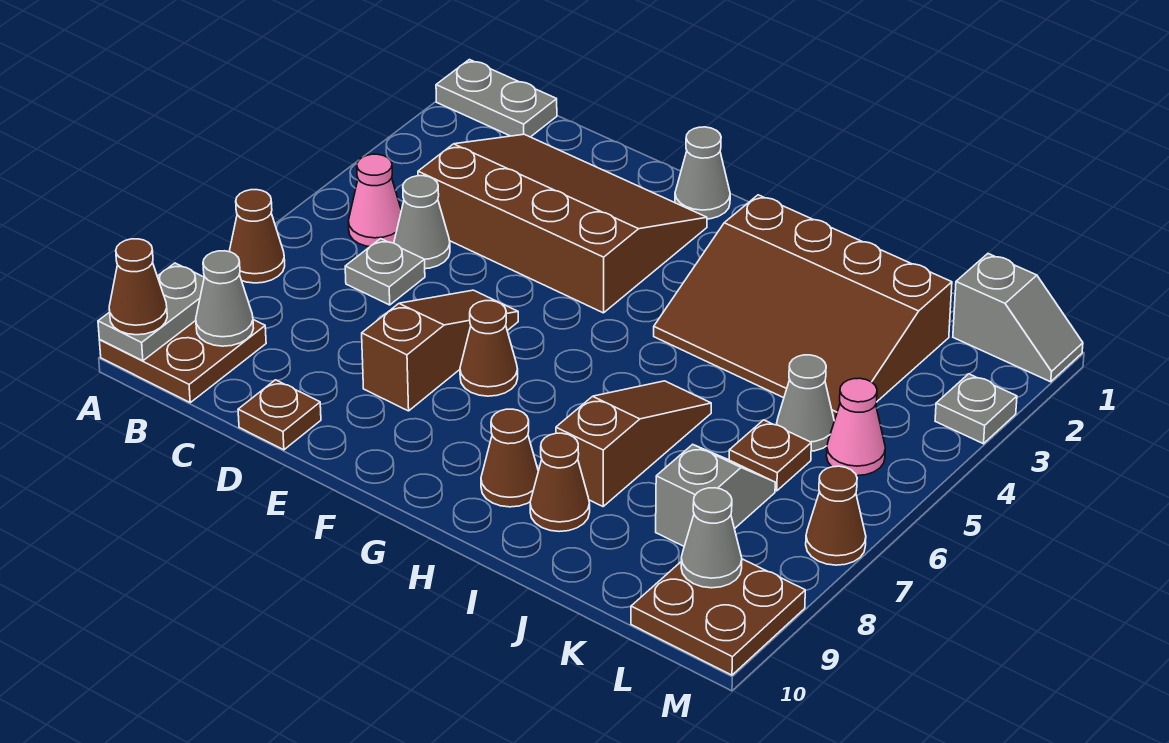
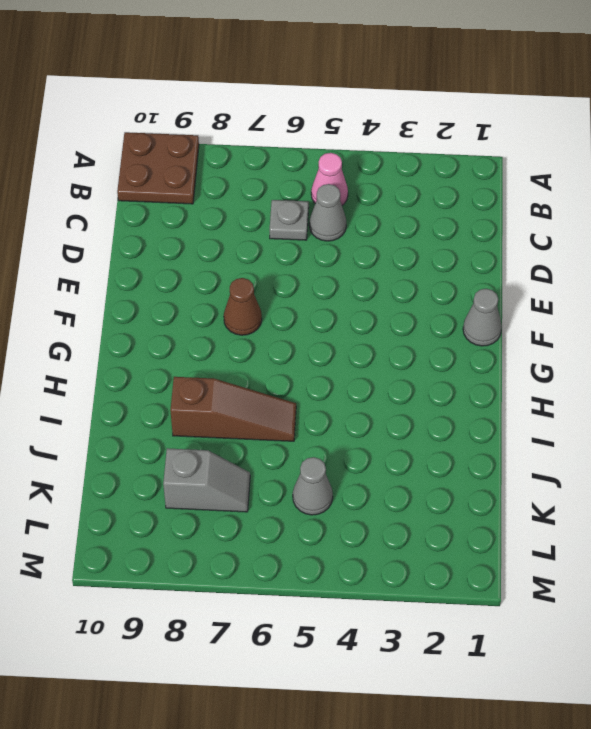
none -> grey 1x2 plate [436,60,557,137]
none -> brown 1x1 cone [229,190,285,283]
none -> brown 3x4 slope [418,134,707,313]

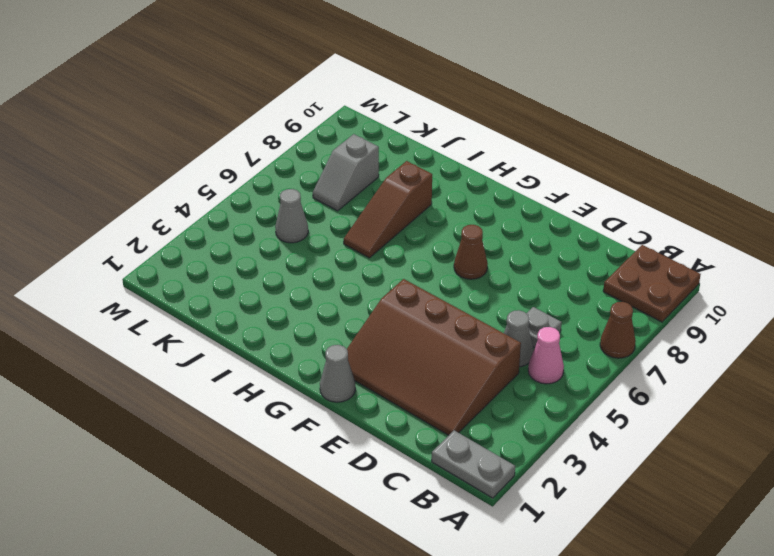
none -> brown 1x1 plate [238,380,321,450]
none -> brown 1x3 slope [362,290,518,411]
none -> brown 3x4 slope [654,195,952,421]

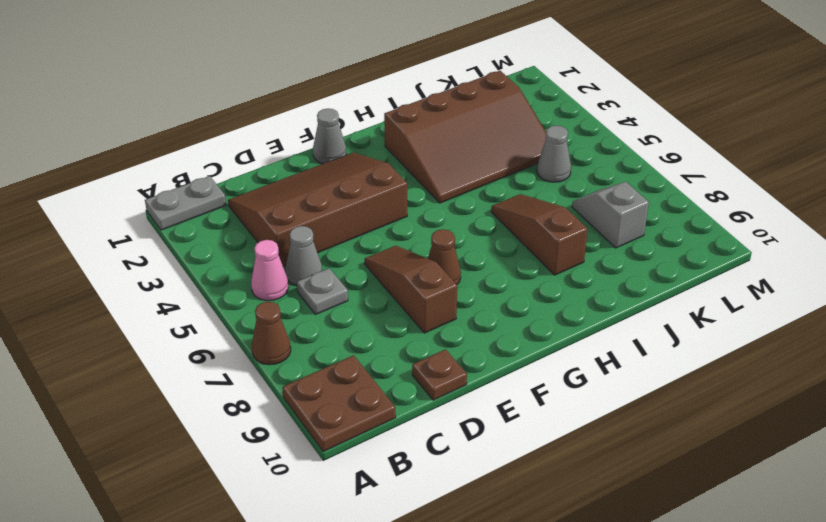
none -> brown 1x1 cone [481,409,538,507]
none -> brown 1x1 cone [530,433,590,532]
none -> brown 1x1 plate [729,420,811,491]

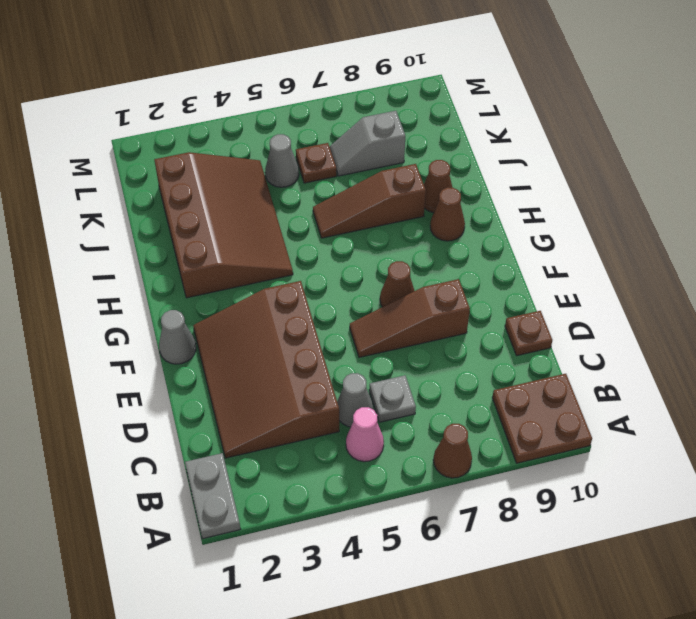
none -> grey 1x2 slope [953,254,1083,382]
none -> pink 1x1 cone [826,378,885,476]
none -> brown 2x2 plate [631,559,805,675]

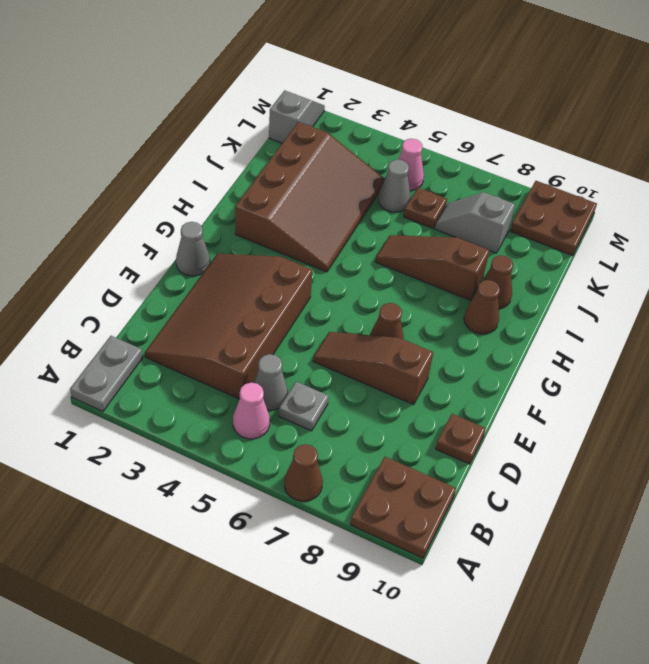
none -> grey 1x1 plate [935,374,1017,444]
none -> brown 1x1 cone [806,466,866,565]
none -> grey 1x2 plate [98,263,204,361]

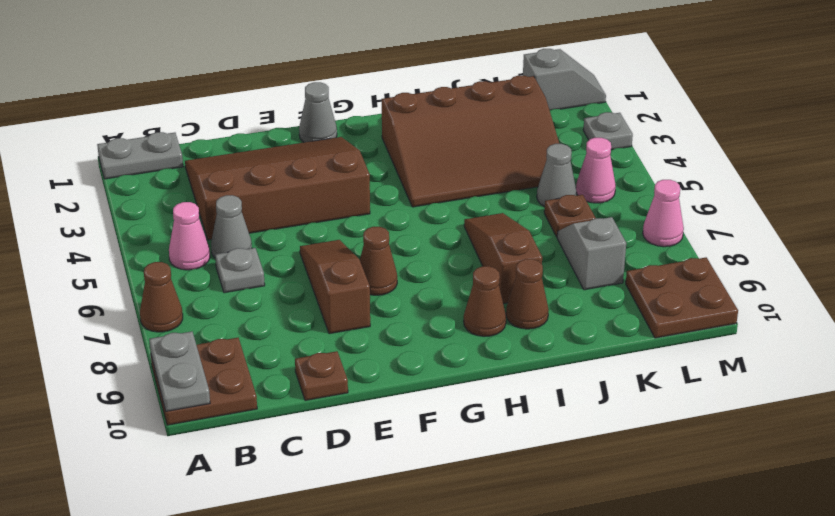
pink 1x1 cone [643,180,684,247] -> brown 1x1 cone [806,466,866,565]
none -> grey 1x1 cone [196,251,254,346]
none -> grey 1x1 cone [681,488,742,588]
none -> brown 1x1 cone [109,239,167,335]

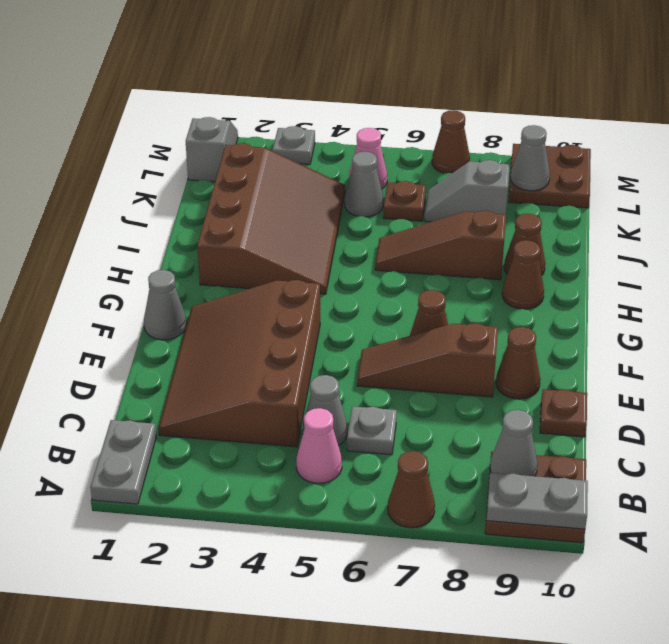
brown 1x1 cone [496,327,540,399] -> brown 1x1 cone moved to [109,239,167,335]

